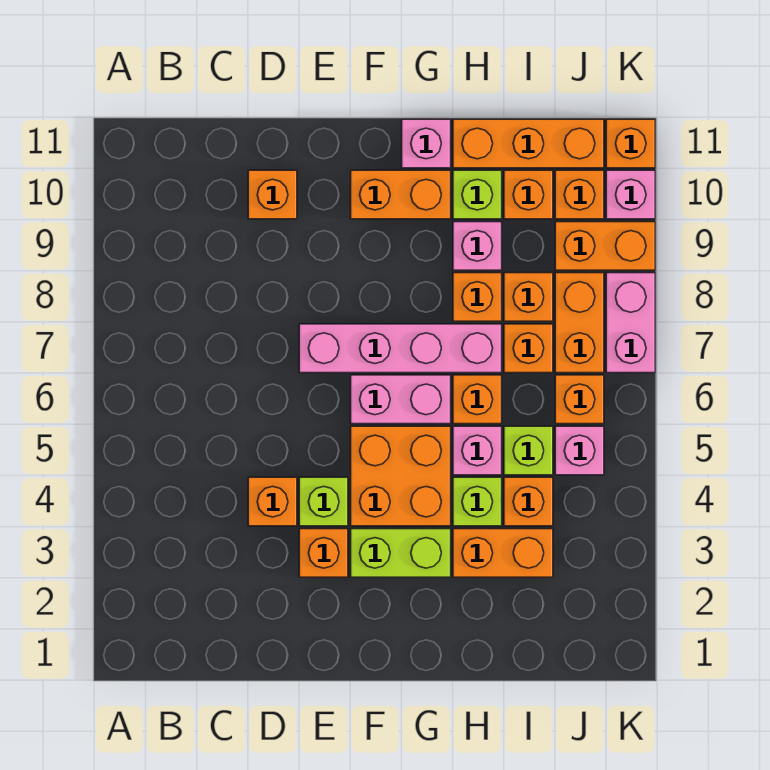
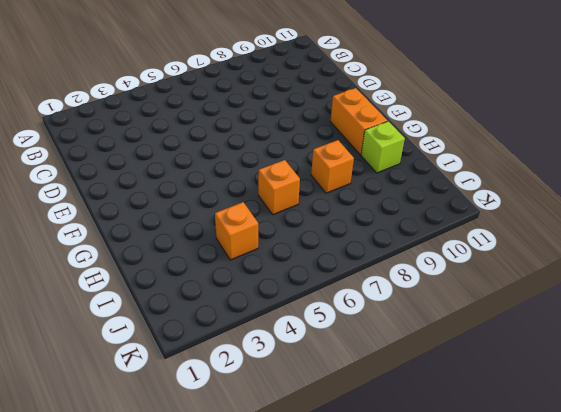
none -> orange 1x1 brick [248,477,297,526]
none -> orange 1x1 brick [248,170,297,219]
none -> orange 1x1 brick [299,529,348,577]
none -> lime 1x1 brick [299,477,348,526]

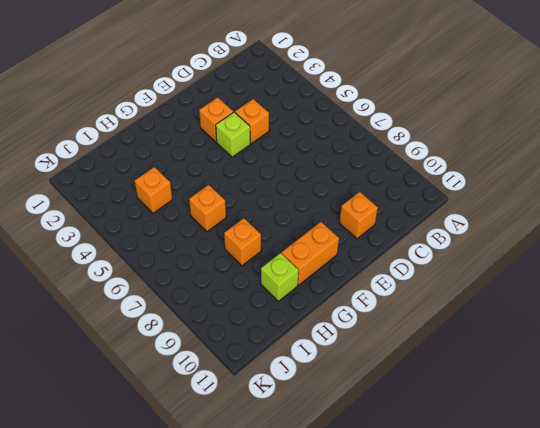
none -> pink 1x4 brick [299,324,502,373]
none -> lime 1x2 brick [351,529,451,577]
none -> orange 2x2 brick [351,426,451,526]
none -> pink 1x2 brick [351,375,451,424]

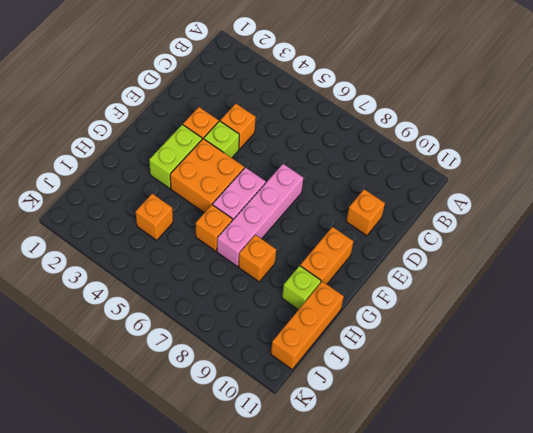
none -> pink 1x1 brick [402,119,451,168]
none -> orange 1x2 brick [453,529,553,577]
none -> lime 1x1 brick [453,477,502,526]
none -> pink 1x1 brick [453,426,502,475]

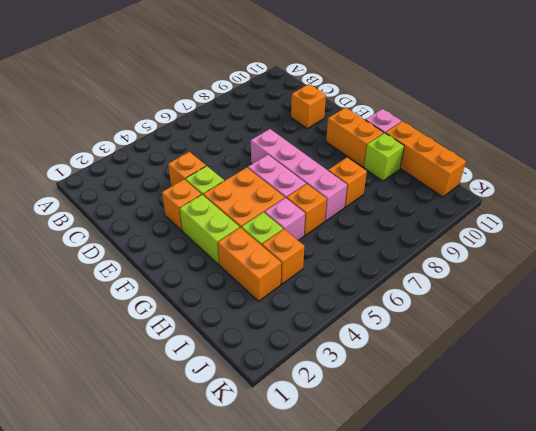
none -> pink 1x1 brick [453,222,502,270]
none -> lime 1x1 brick [504,426,553,475]
none -> orange 1x1 brick [504,324,553,373]
none -> orange 1x1 brick [504,273,553,321]

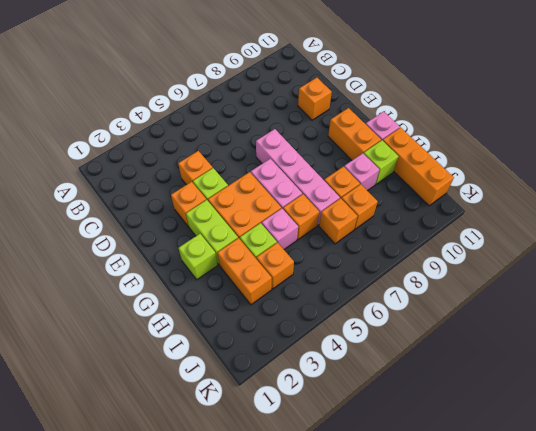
lime 1x1 brick [178,234,218,280] -> lime 1x1 brick moved to [504,426,553,475]
none -> orange 1x1 brick [504,170,553,219]
none -> pink 1x1 brick [555,426,604,475]
none -> orange 1x1 brick [555,375,604,424]
none -> orange 1x2 brick [555,273,604,373]

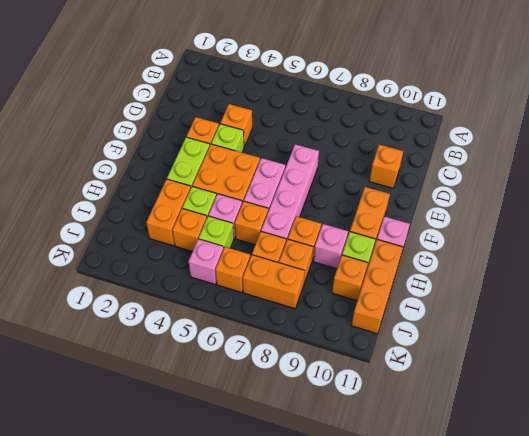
none -> orange 1x2 brick [555,222,655,270]
none -> orange 1x1 brick [555,170,604,219]
none -> pink 1x2 brick [606,273,655,373]
none -> pink 1x1 brick [606,170,655,219]

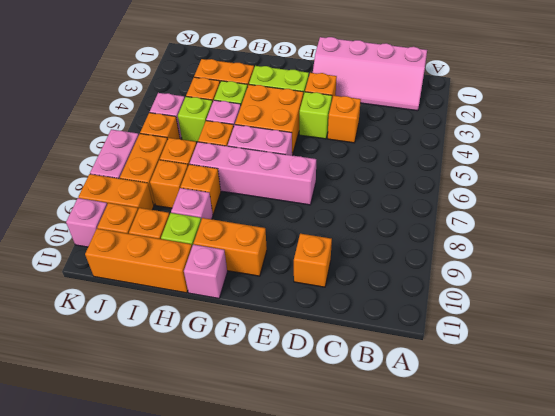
pink 2x4 slope [313,37,427,111] -> none
none -> orange 1x1 brick [606,119,655,168]

